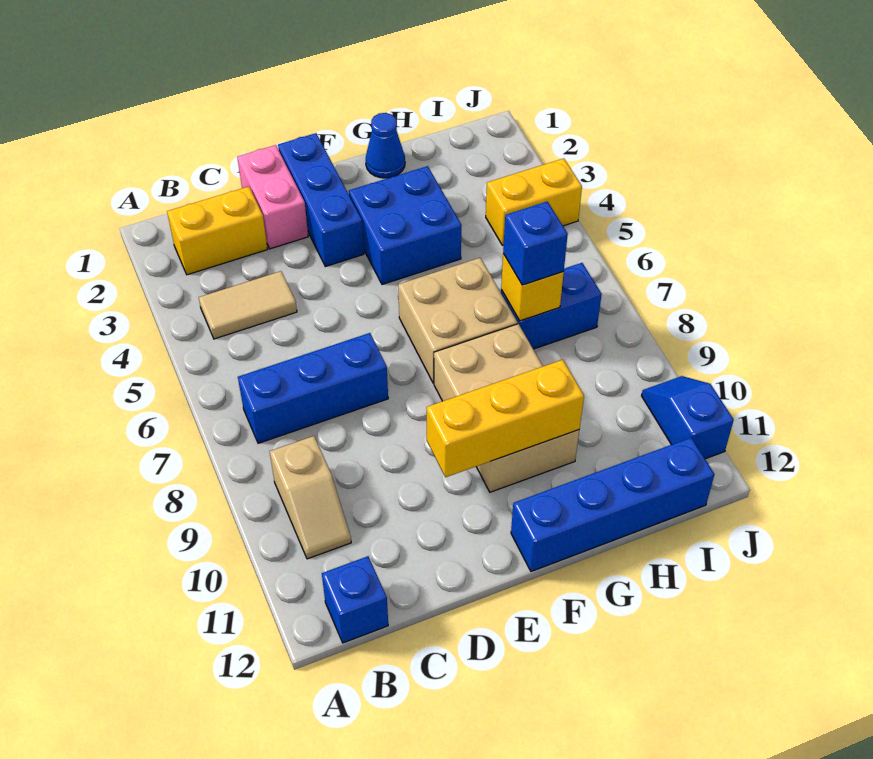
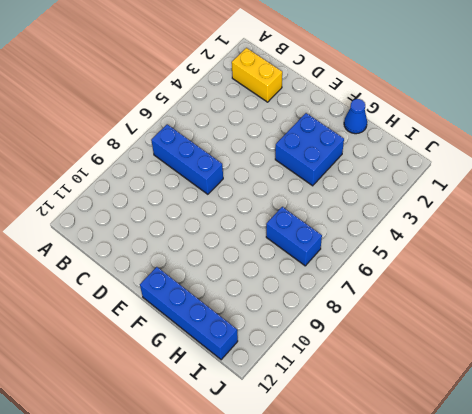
none -> tan 1x2 tile [199,271,297,339]
none -> tan 1x2 slope [270,436,351,559]
none -> blue 1x1 brick [322,556,388,643]

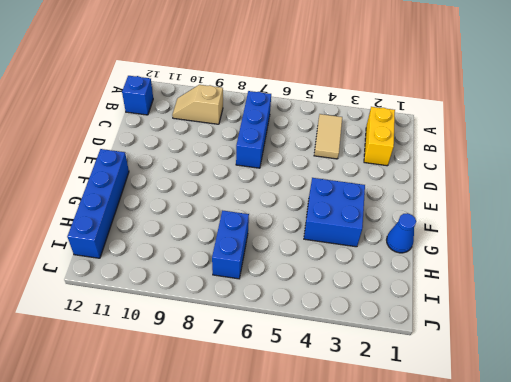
none -> pink 1x2 brick [237,145,308,249]
none -> blue 1x3 brick [278,133,364,267]
none -> tan 2x2 brick [398,258,518,383]

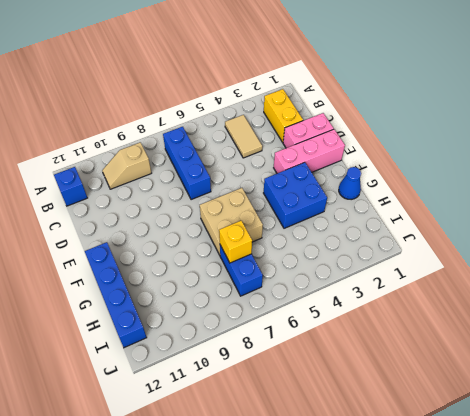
pink 1x3 brick [274,129,345,173] -> blue 1x3 brick [278,133,364,267]
none -> tan 2x3 brick [434,324,579,492]
none -> yellow 1x2 brick [486,158,582,245]
none -> blue 1x2 slope [642,376,734,459]

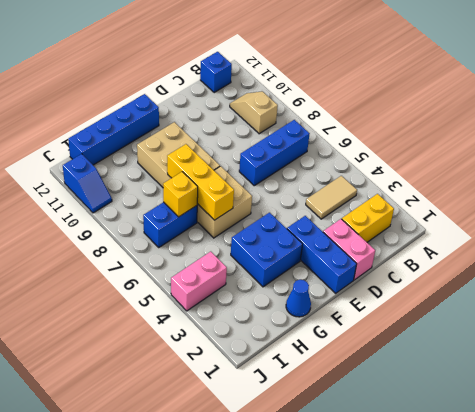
yellow 1x3 brick [167,144,234,220] -> yellow 1x3 brick turned to [426,360,584,477]
pink 1x2 brick [171,252,227,311] -> yellow 1x2 brick [486,158,582,245]
none -> blue 1x1 brick [503,201,568,285]

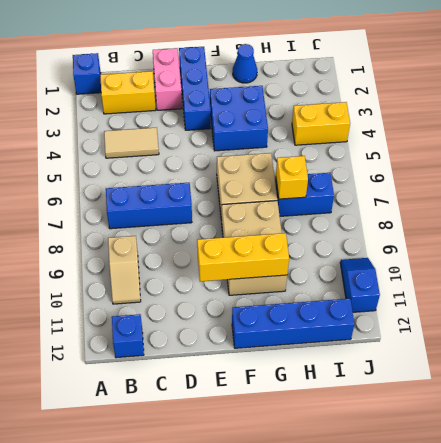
blue 1x1 brick [73,53,101,94] -> blue 1x1 brick moved to [503,201,568,285]

